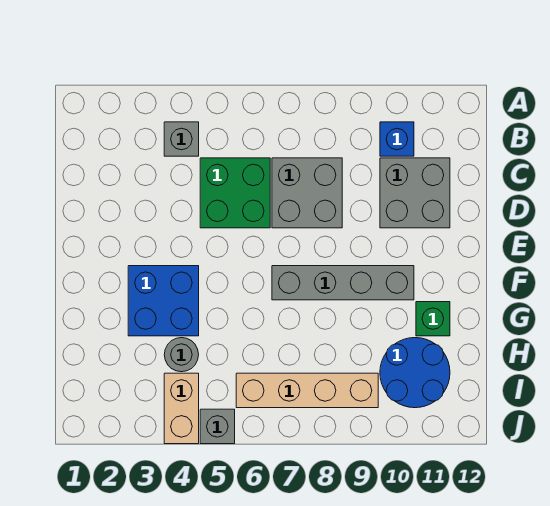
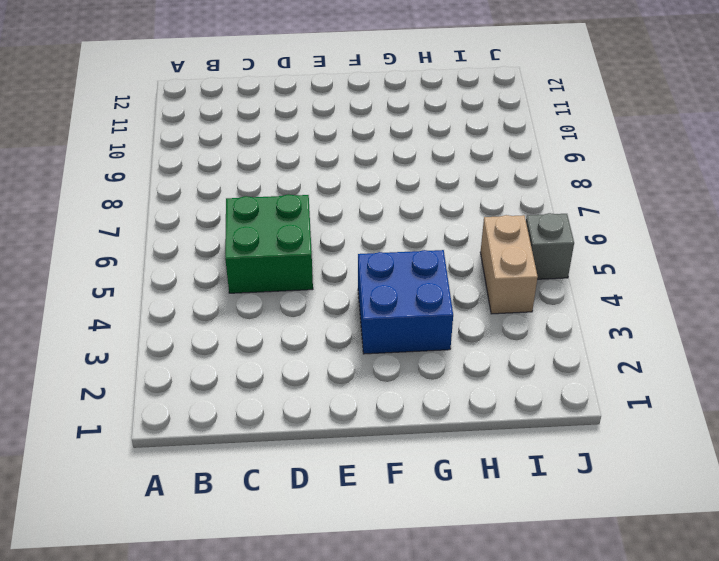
tan 1x2 brick [480,215,538,314] -> tan 1x2 brick turned to [164,373,199,444]
none -> grey 1x1 brick [164,122,199,156]
none -> blue 1x1 brick [380,122,414,156]
none -> grey 2x2 brick [272,158,342,228]

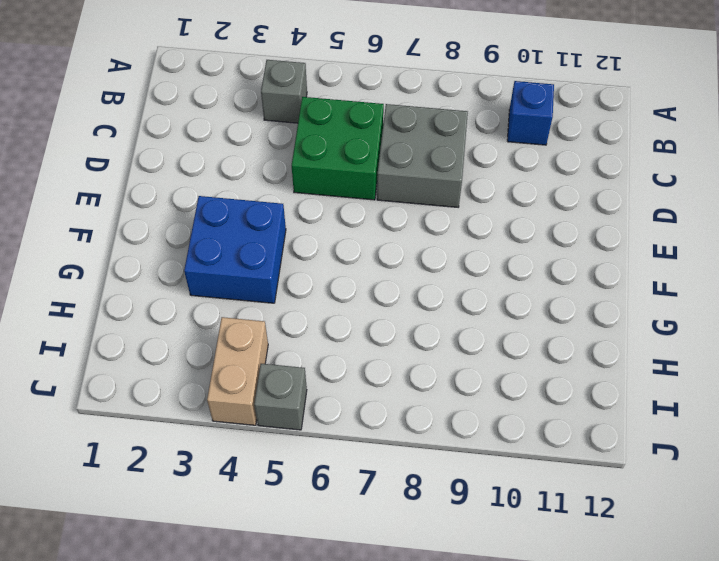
none -> grey 2x2 brick [380,158,450,228]
none -> grey 1x4 brick [272,266,414,300]
none -> green 1x1 brick [416,302,450,336]

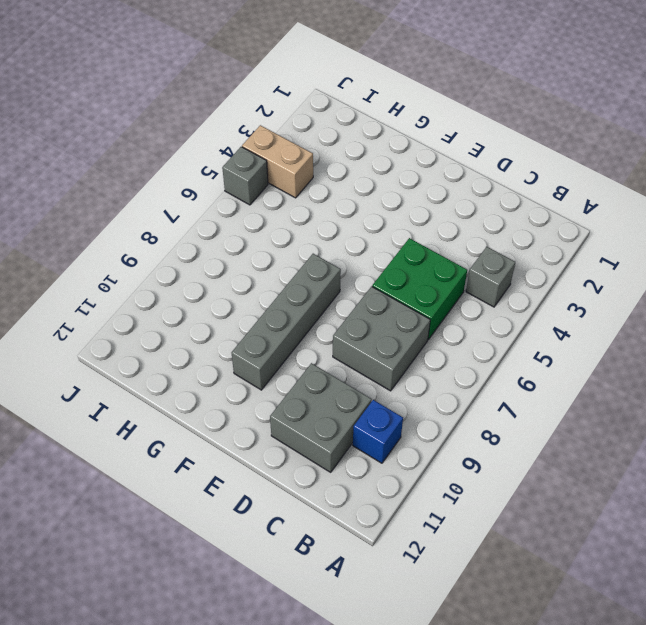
none -> blue 2x2 brick [128,266,199,336]
none -> green 1x1 brick [416,302,450,336]
none -> grey 1x1 round brick [164,338,199,372]

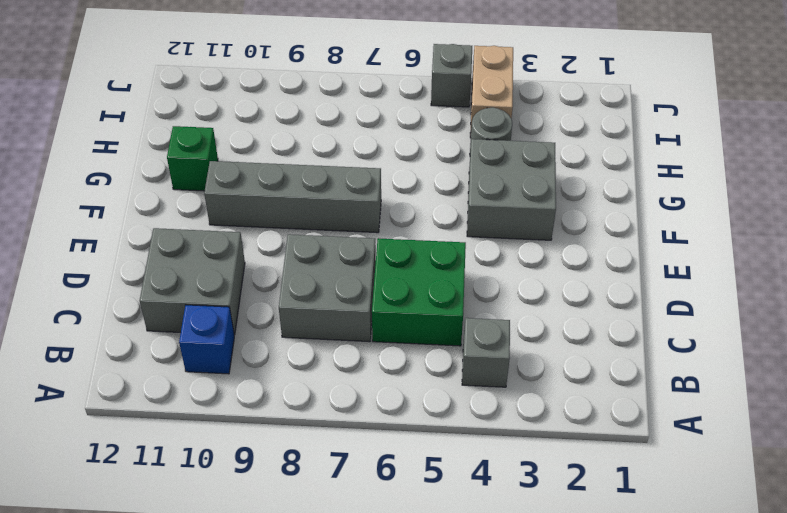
grey 2x2 brick [467,139,556,240] -> blue 2x2 brick [128,266,199,336]
none -> blue 2x2 round brick [380,338,450,408]
none -> tan 1x4 brick [236,373,378,408]

